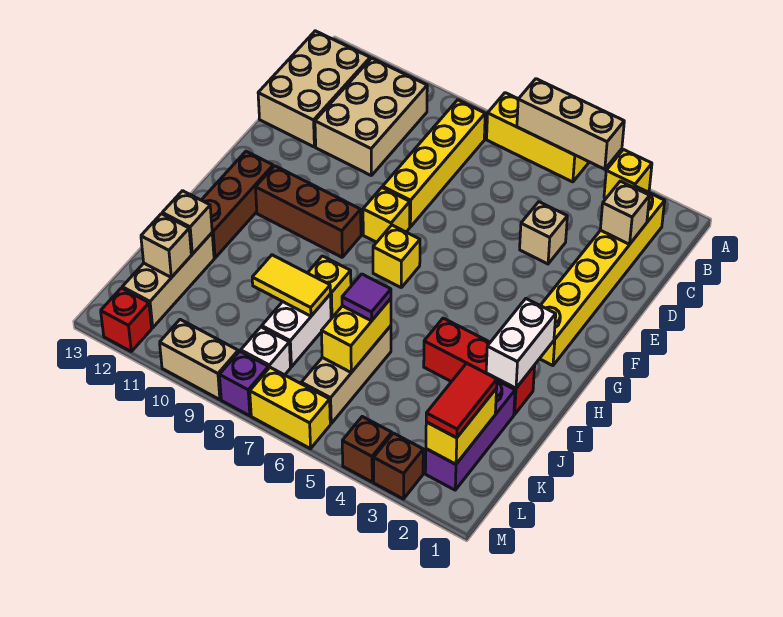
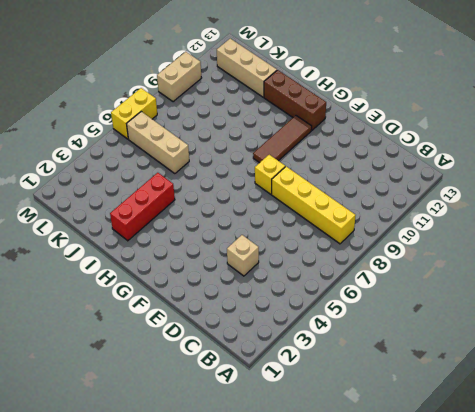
brown 1x3 tile [253,116,312,163] -> brown 1x3 brick [256,166,361,257]
none -> yellow 1x1 brick [604,150,652,198]
none -> yellow 1x3 brick [487,93,589,182]
none -> yellow 1x6 brick [540,186,665,366]
none -> tan 2x3 brick [315,58,427,175]

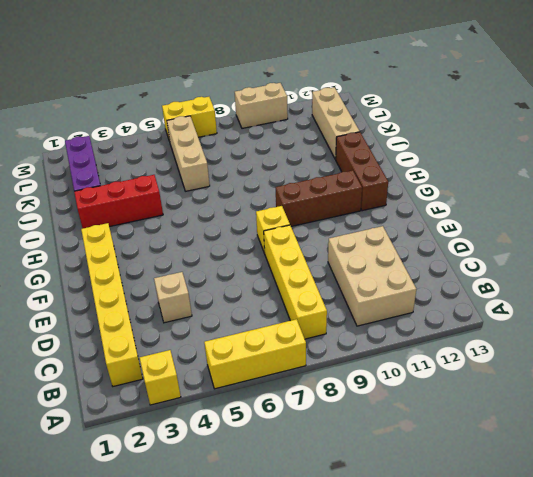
none -> tan 2x3 brick [258,31,370,147]
none -> yellow 1x1 brick [373,225,420,287]
none -> yellow 1x1 brick [308,256,351,319]
none -> white 1x2 brick [262,295,331,367]

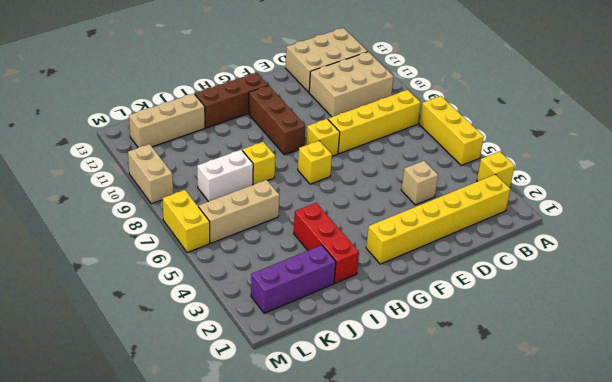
none -> white 1x1 brick [241,327,290,375]
none -> brown 1x1 brick [374,433,423,499]
none -> brown 1x1 brick [342,417,392,482]
none -> purple 1x1 brick [219,351,269,416]

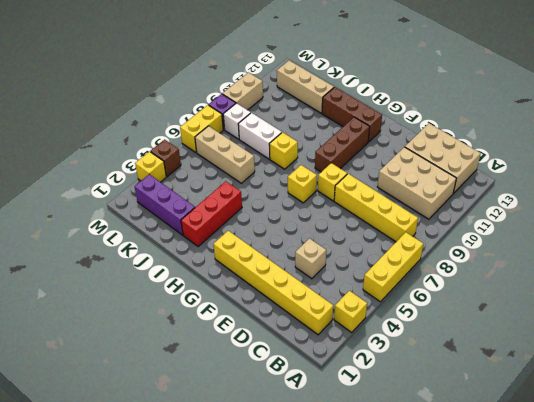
yellow 1x1 brick [135,152,166,182] -> brown 1x1 brick [374,433,423,499]
none -> red 1x1 brick [101,288,152,351]
none -> tan 1x3 brick [517,79,624,169]
none -> tan 1x1 brick [600,181,650,244]
none -> white 1x2 brick [486,299,556,388]

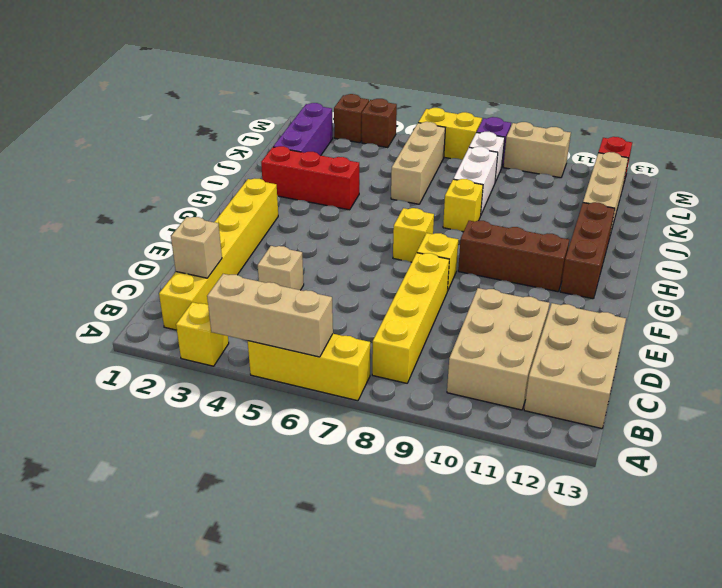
none -> white 1x2 brick [486,299,556,388]
none -> yellow 1x2 brick [321,299,391,372]
none -> yellow 1x2 tile [252,255,330,316]
none -> tan 1x1 brick [162,191,212,254]

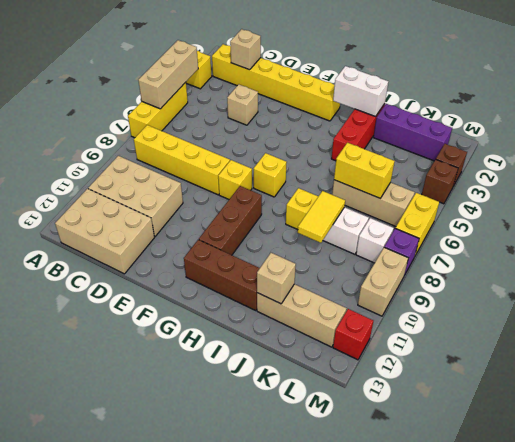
none -> yellow 1x2 brick [426,388,497,464]
none -> tan 1x1 brick [141,214,191,277]
none -> purple 1x1 tile [342,274,391,321]
none -> red 1x2 tile [426,363,497,438]

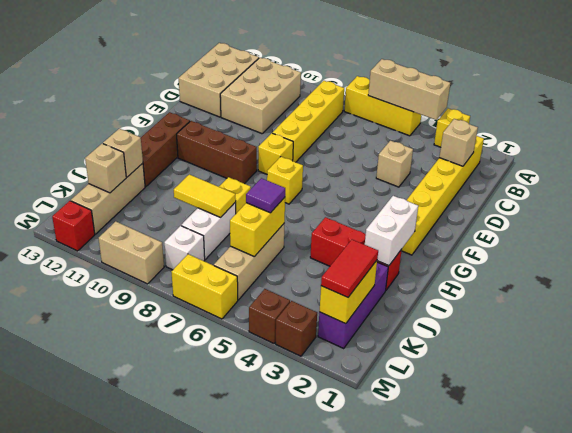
none -> purple 1x1 brick [219,351,269,416]

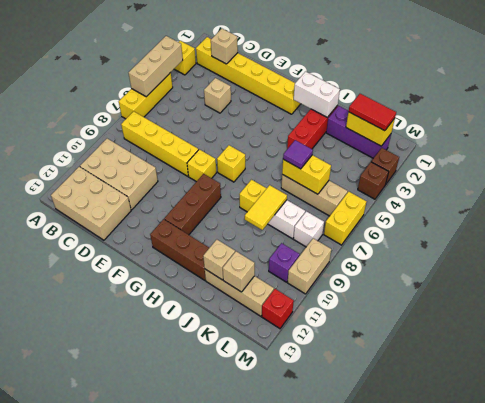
purple 1x1 brick [269,243,300,282] -> purple 1x1 brick moved to [219,351,269,416]

